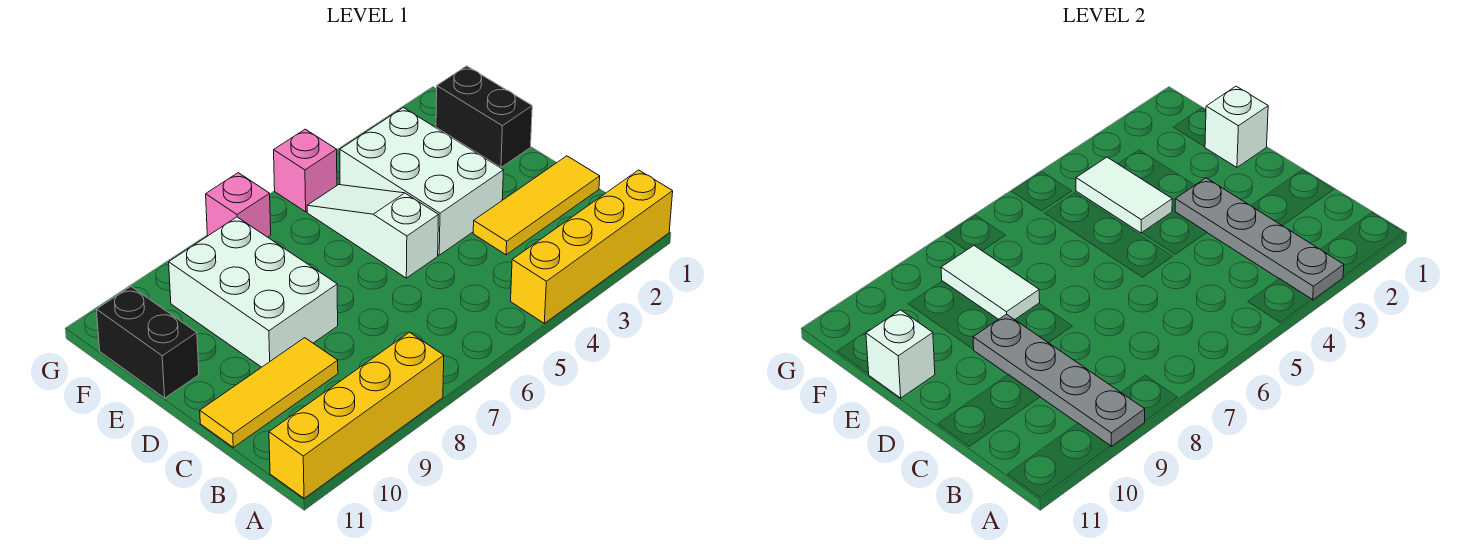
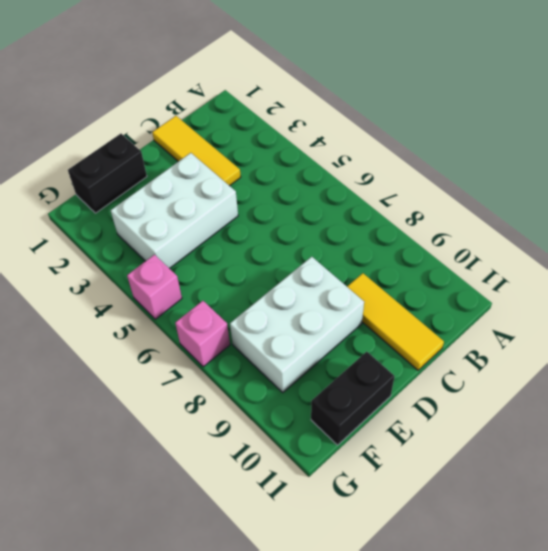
none -> yellow 1x4 brick [511,170,673,323]
none -> yellow 1x4 brick [269,332,444,498]
none -> white 1x3 slope [307,185,438,278]

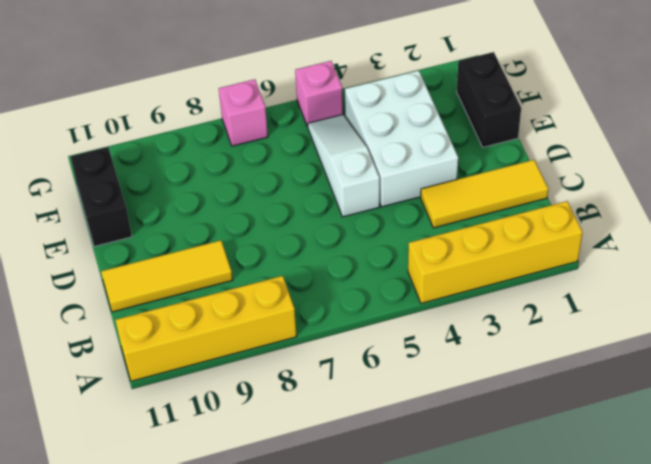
none -> white 2x3 brick [169,217,338,367]
none -> grey 1x4 plate [1175,178,1344,300]
none -> grey 1x4 plate [973,314,1145,446]

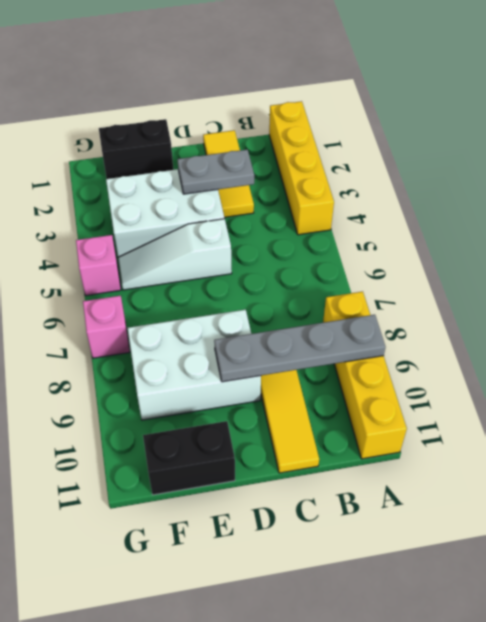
grey 1x2 plate [177,150,254,194] -> grey 1x4 plate [1175,178,1344,300]
none -> white 1x1 brick [1205,86,1268,167]
none -> white 1x2 tile [1076,157,1172,233]
none -> white 1x2 tile [941,246,1040,320]

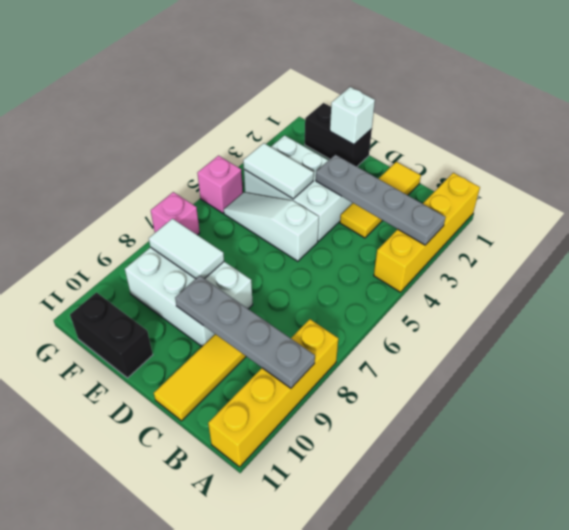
none -> white 1x1 brick [866,310,935,398]

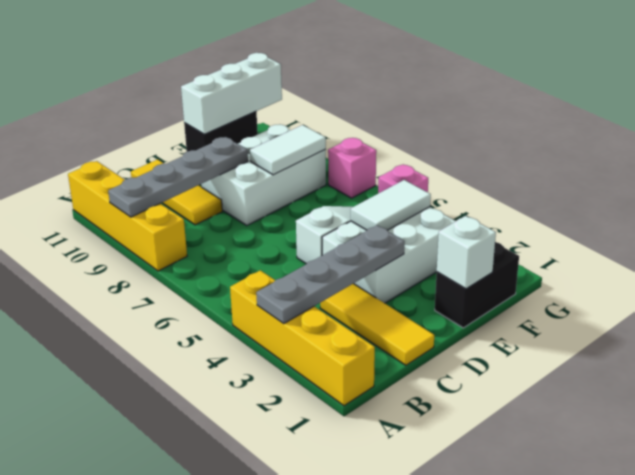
white 1x3 brick [181,53,282,134] -> white 1x1 brick [866,310,935,398]

